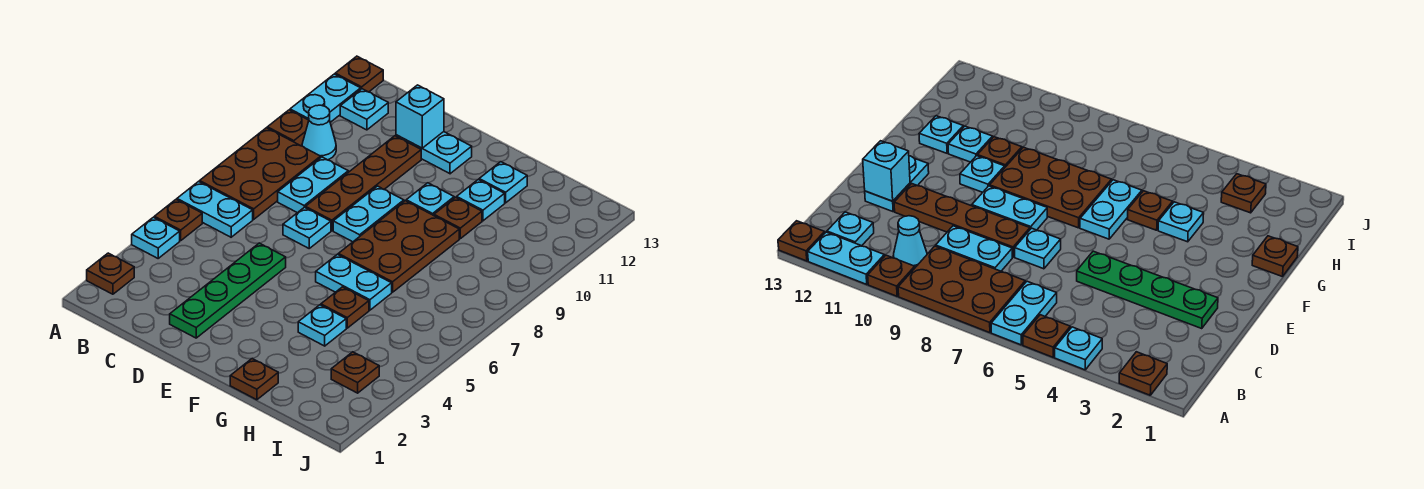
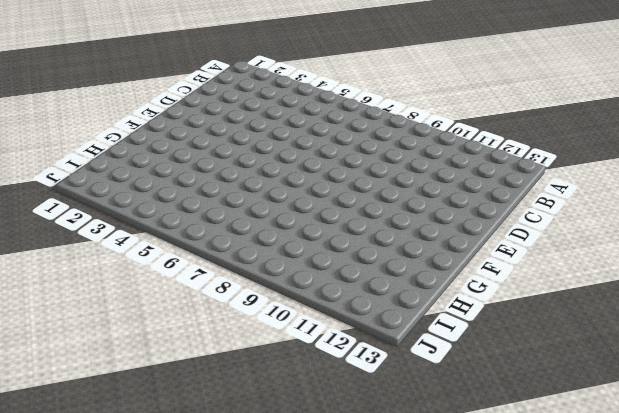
none -> brown 1x1 plate [87,253,134,294]
none -> cyan 1x1 plate [132,217,180,258]
none -> brown 1x1 plate [154,200,202,241]

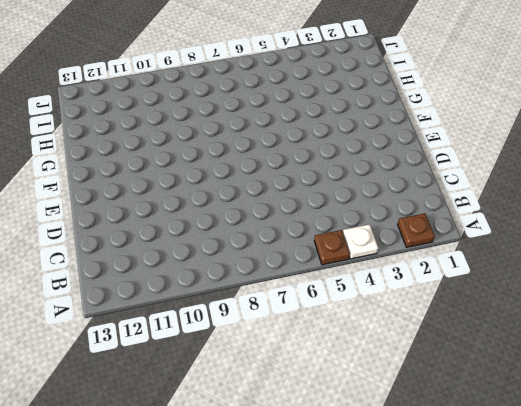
white 1x1 plate [343,224,378,259] -> cyan 1x1 plate [132,217,180,258]
none -> cyan 1x2 plate [177,182,253,237]
none -> brown 2x3 plate [200,128,321,219]
none -> brown 1x1 plate [267,110,309,146]

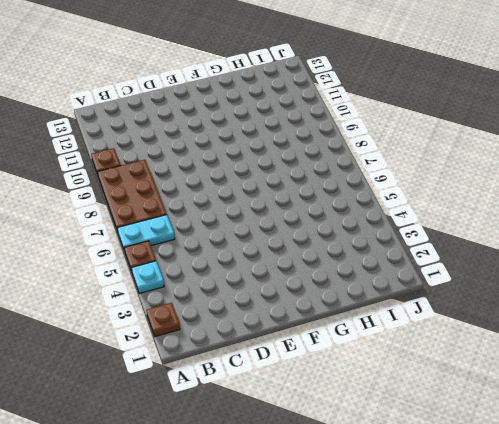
none -> cyan 1x2 plate [290,74,361,122]
none -> brown 1x1 plate [335,56,383,92]
none -> cyan 1x1 cone [302,105,336,160]

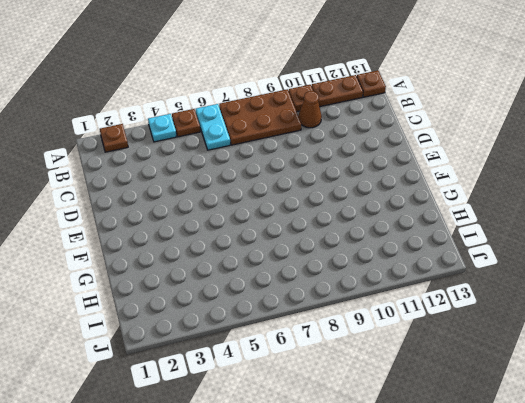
brown 1x2 plate [312,75,363,107] -> cyan 1x2 plate [290,74,361,122]
brown 1x1 cone [298,91,322,128] -> cyan 1x1 cone [302,105,336,160]
none -> cyan 1x1 plate [340,89,388,130]
none -> cyan 1x2 plate [278,157,348,213]
none -> green 1x4 plate [170,243,286,338]

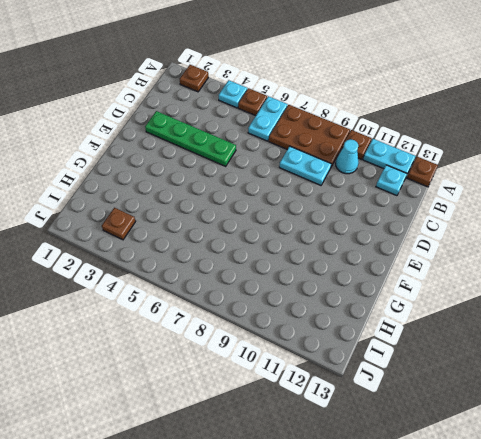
none -> cyan 1x1 plate [283,207,331,248]
none -> brown 1x4 plate [306,136,421,231]
none -> cyan 1x2 plate [396,132,472,174]

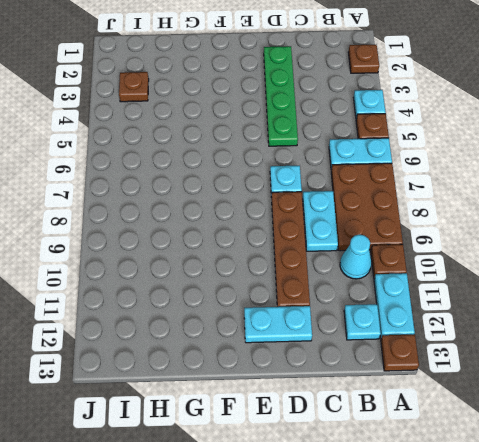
none -> cyan 1x2 plate [333,186,404,242]
none -> cyan 1x2 plate [316,254,392,310]
none -> brown 2x3 plate [338,201,459,292]

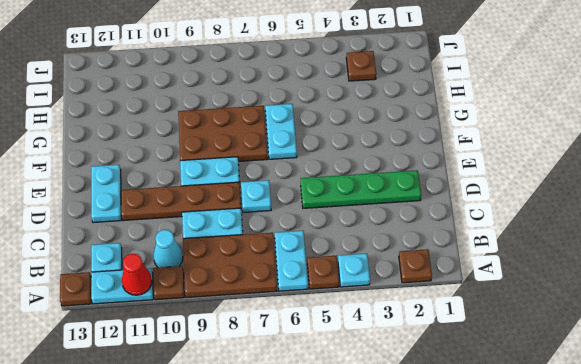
red 1x1 cone [122,254,152,295] -> none
none -> cyan 1x1 plate [406,183,454,216]
none -> brown 1x1 plate [230,359,278,400]
none -> cyan 1x1 plate [298,305,346,346]

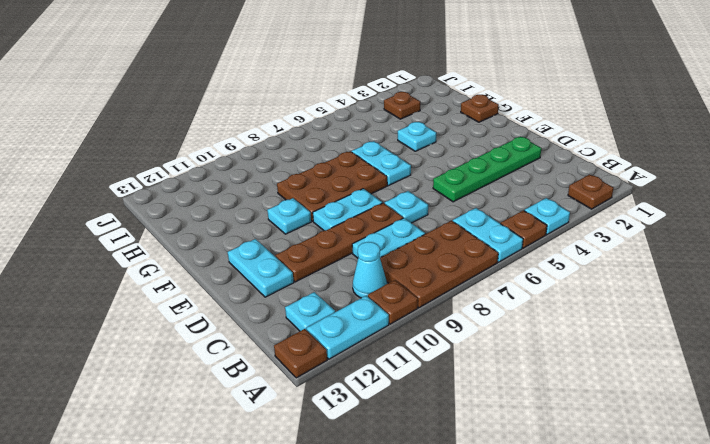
none -> brown 1x1 plate [321,287,369,328]
none -> brown 1x1 plate [434,197,482,239]
none -> cyan 1x1 plate [456,180,505,221]

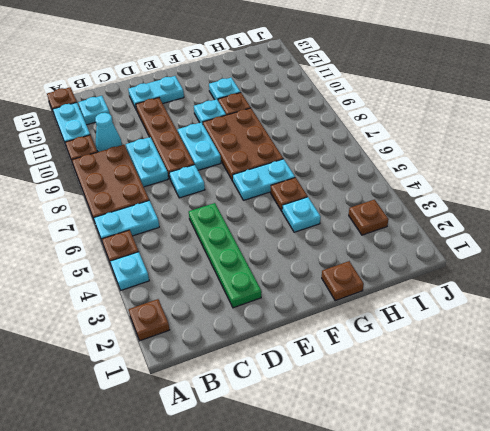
none -> cyan 1x1 plate [479,162,527,203]
none -> cyan 1x1 brick [396,85,444,148]

